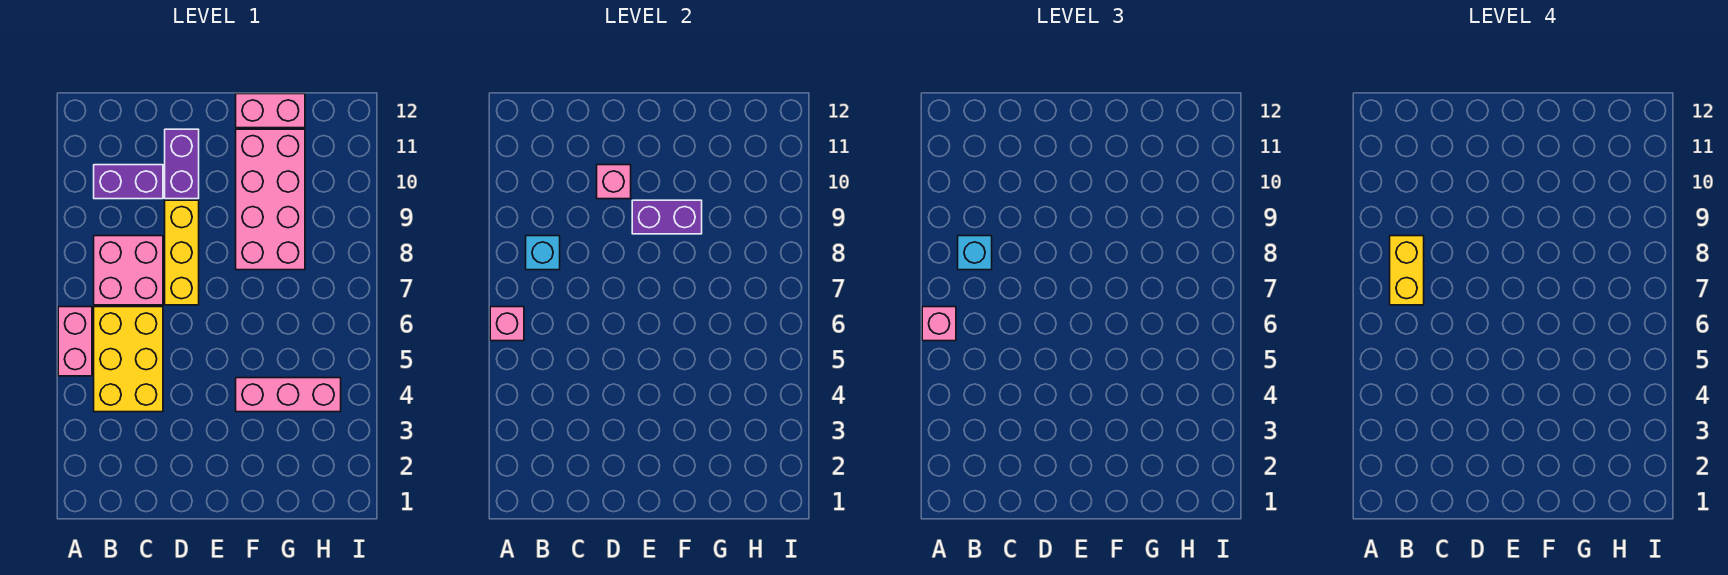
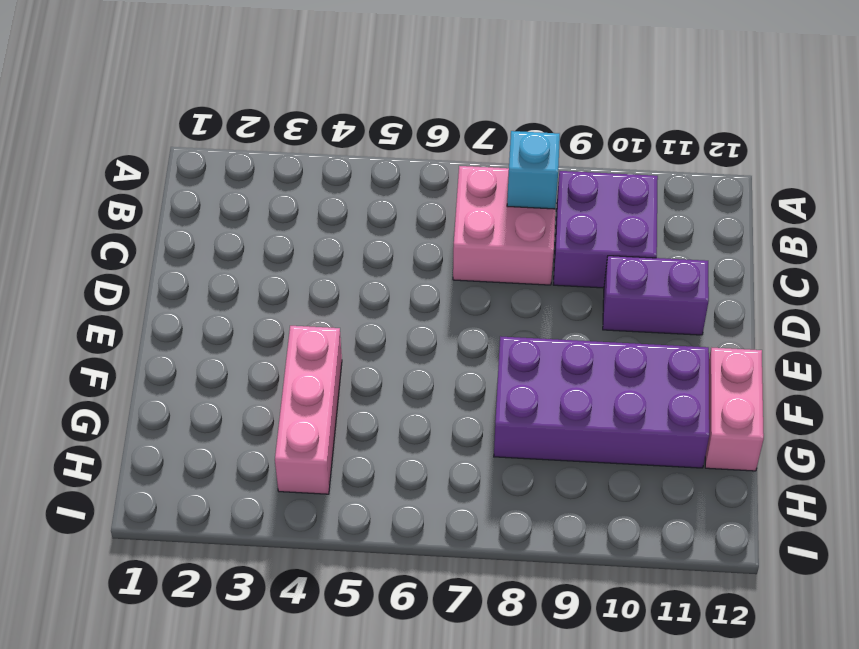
purple 2x2 brick [554,171,658,288] -> purple 1x2 brick [94,165,163,199]
purple 2x4 brick [494,336,709,468] -> pink 2x4 brick [236,129,305,270]
none -> pink 1x2 brick [58,307,92,376]
none -> yellow 2x3 brick [94,307,163,412]
none -> yellow 1x3 brick [165,200,199,305]

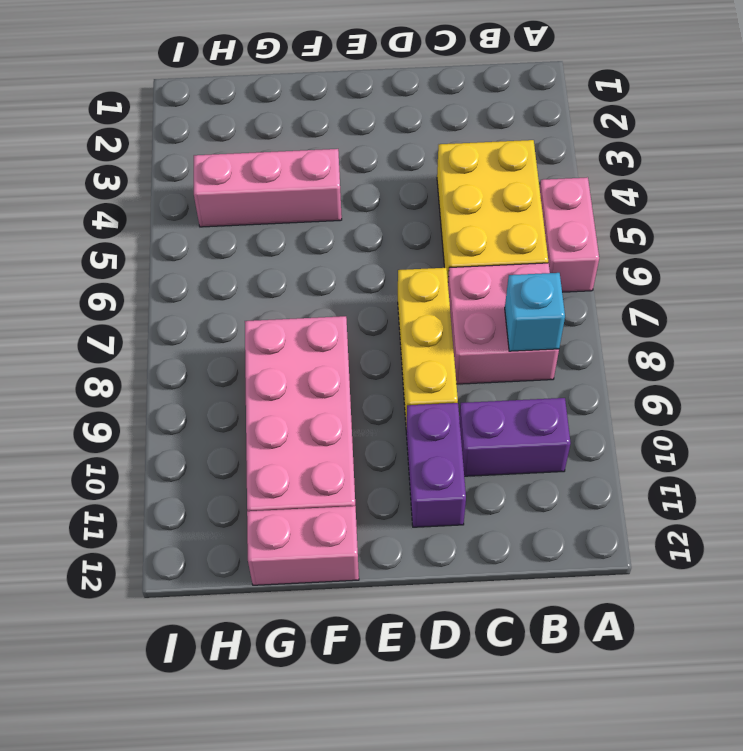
none -> pink 1x1 brick [490,307,524,341]
none -> pink 1x1 brick [597,165,631,199]
none -> purple 1x2 brick [632,200,702,234]

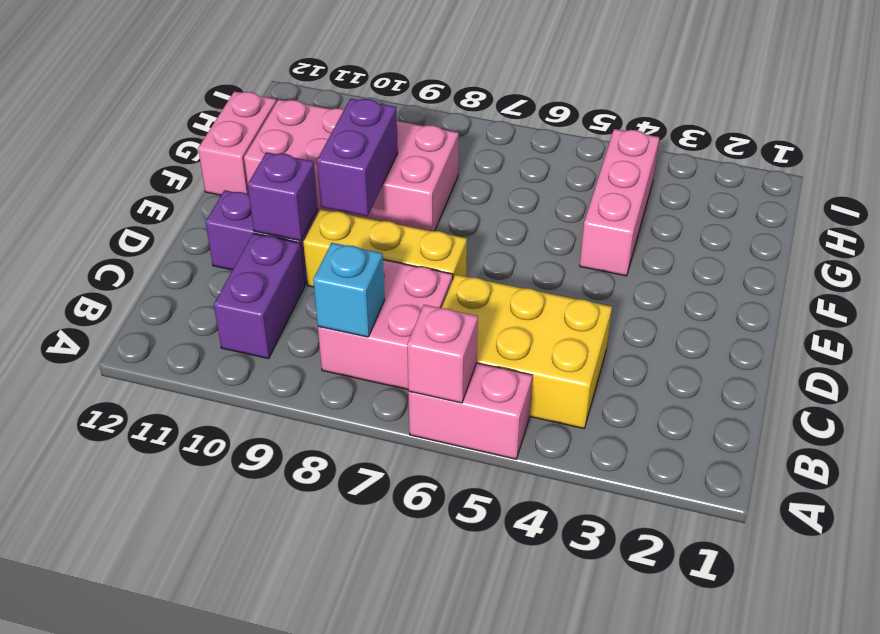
purple 1x1 brick [248,152,318,241] -> pink 1x1 brick [597,165,631,199]
none -> pink 1x1 brick [922,307,956,341]
none -> cyan 1x1 brick [958,236,992,270]
none -> yellow 1x2 brick [1390,236,1424,305]

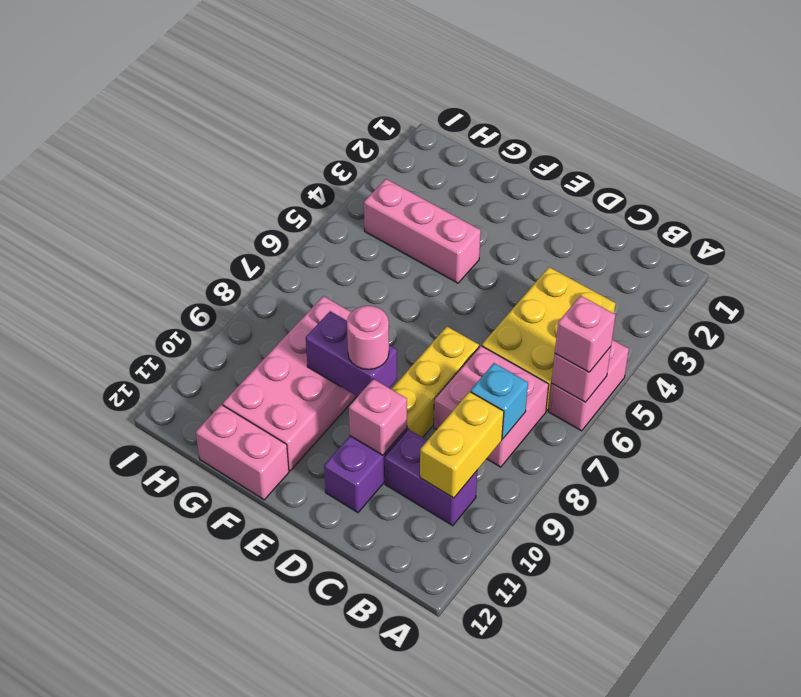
yellow 1x2 brick [420,392,504,498] -> yellow 1x2 brick moved to [1390,236,1424,305]
pink 1x1 round brick [347,306,389,370] -> none
none -> cyan 1x1 brick [958,236,992,270]

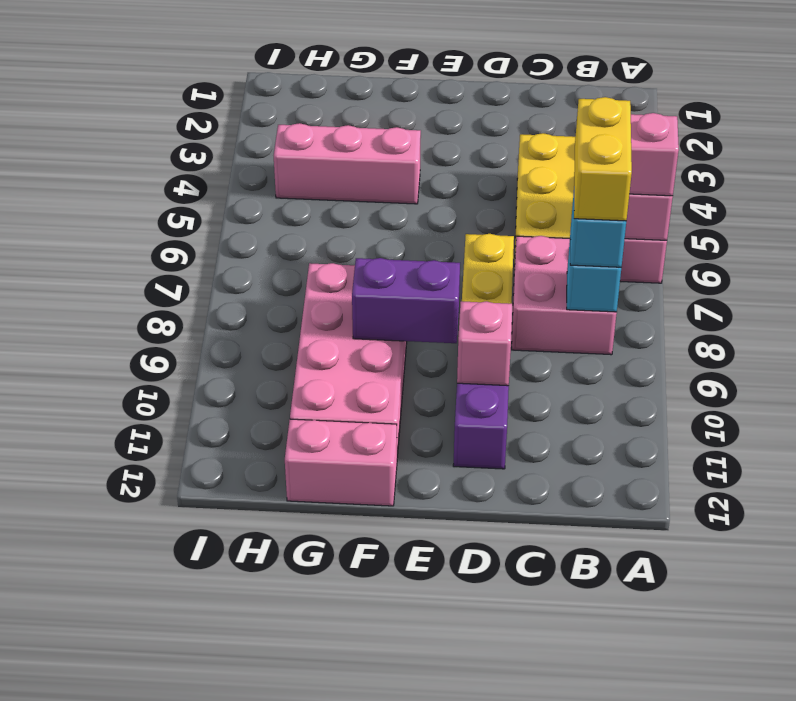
none -> purple 1x2 brick [94,165,163,199]

